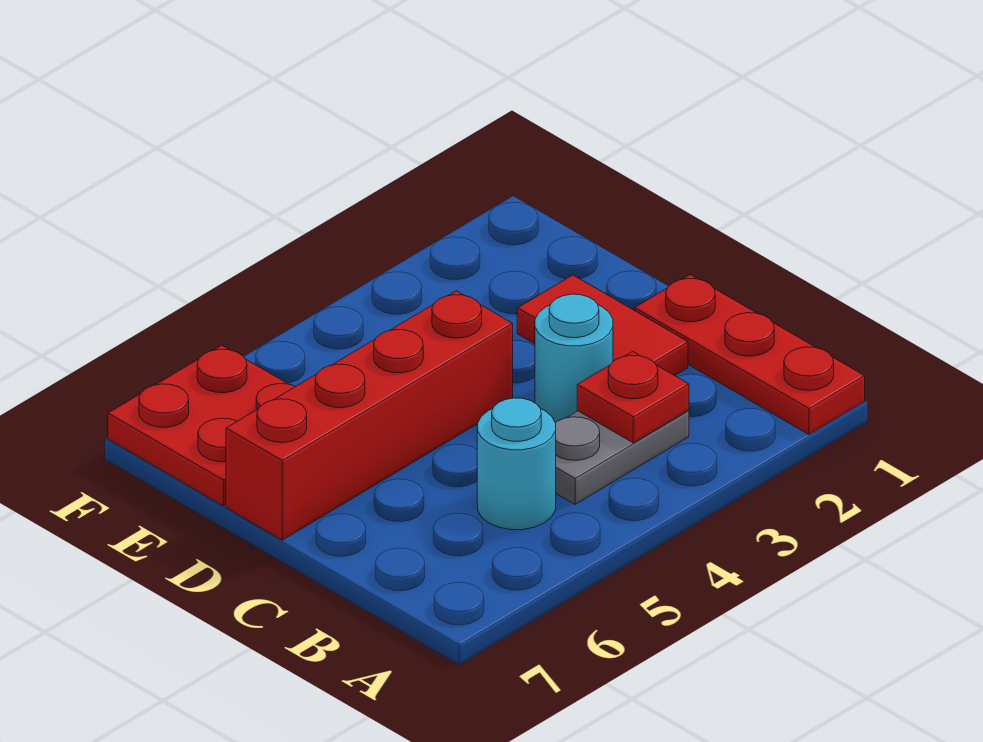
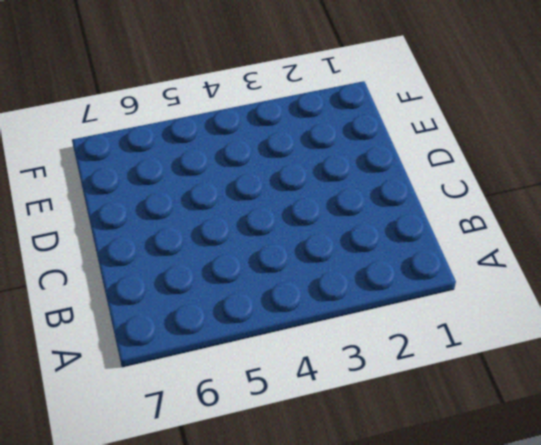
none -> red 1x3 plate [635,275,865,434]
none -> grey 1x2 plate [556,410,689,504]

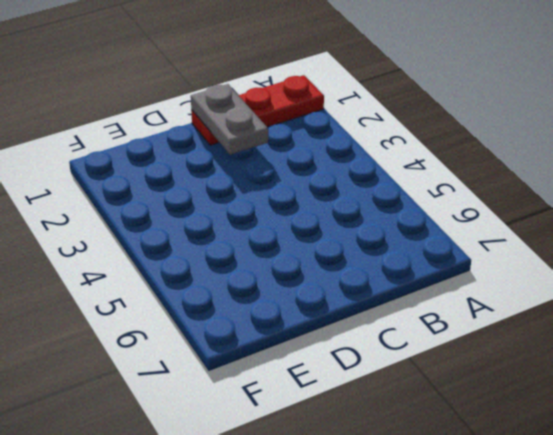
grey 1x2 plate [191,84,268,155] -> grey 1x2 plate moved to [556,410,689,504]
none -> cyan 1x1 round brick [477,398,556,530]
none -> red 1x2 tile [517,275,688,376]

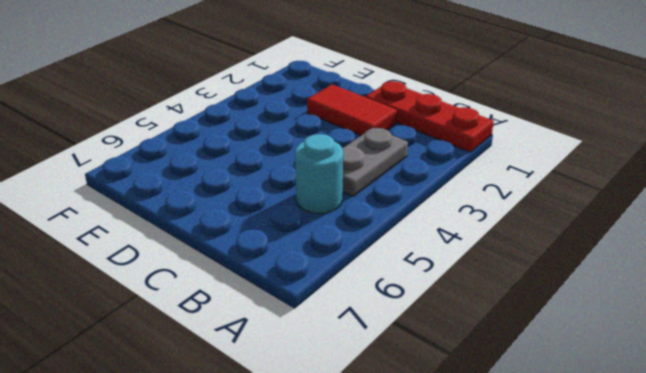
none -> cyan 1x1 round brick [535,294,613,423]
none -> red 1x4 brick [226,291,513,540]

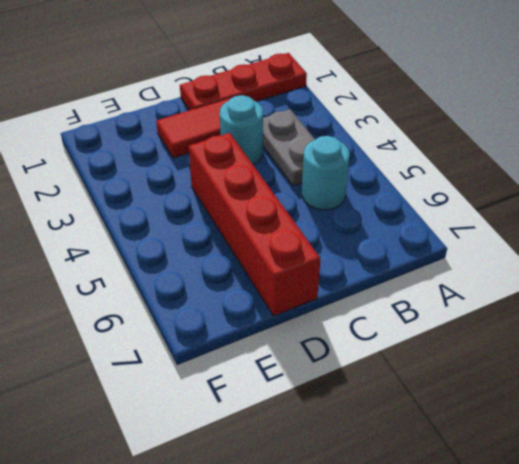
none -> red 2x2 plate [108,345,295,506]
none -> red 1x1 plate [577,351,689,443]

